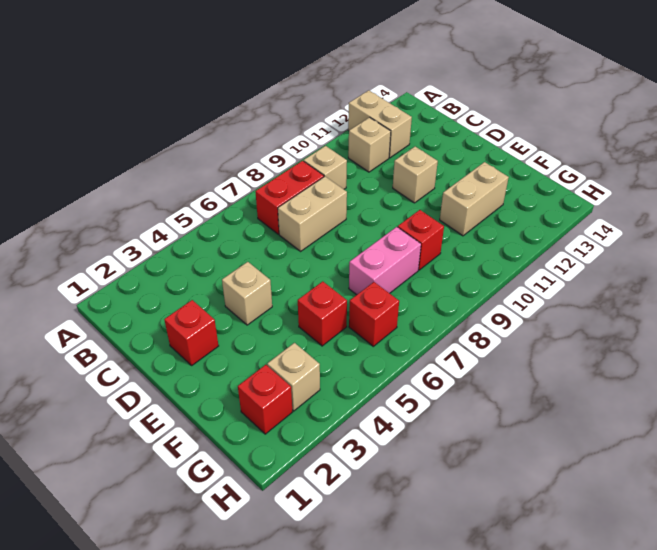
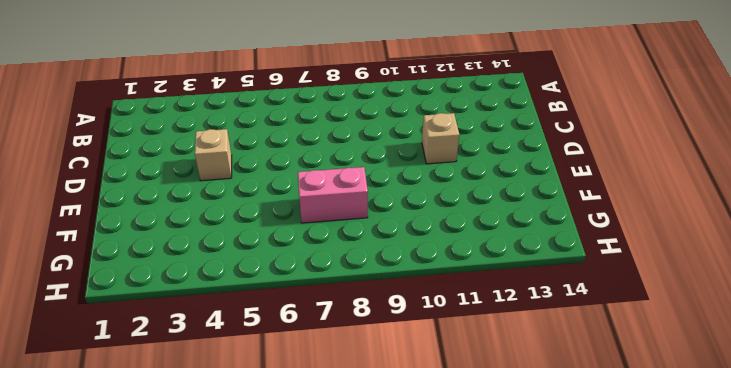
none -> tan 1x2 brick [348,90,412,158]
none -> red 1x2 brick [255,161,324,234]
none -> tan 1x1 brick [304,146,347,189]

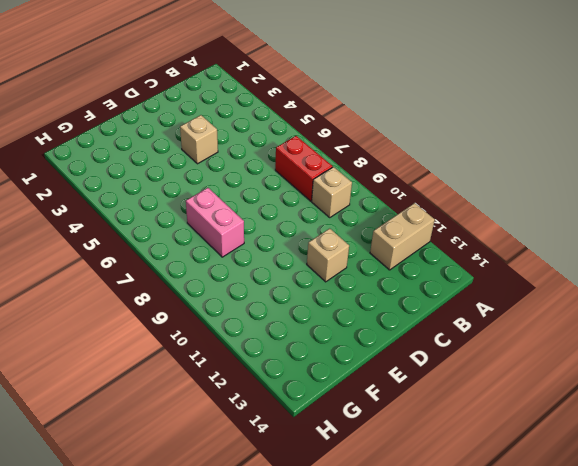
none -> tan 1x1 brick [348,117,391,172]
none -> tan 1x2 brick [278,177,347,251]
none -> red 1x1 brick [164,300,219,365]

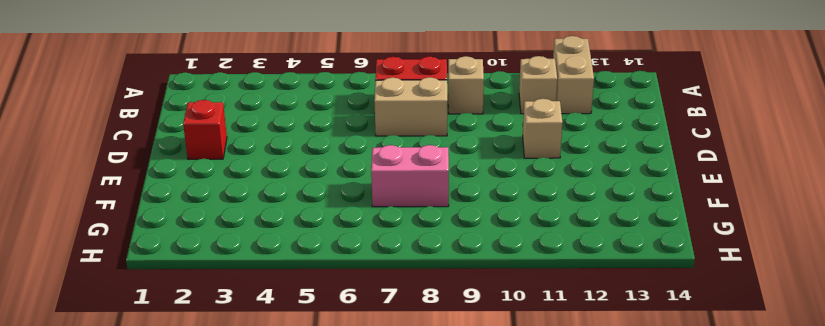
none -> tan 1x1 brick [222,262,272,325]
none -> red 1x1 brick [298,281,347,346]
none -> red 1x1 brick [398,210,444,270]

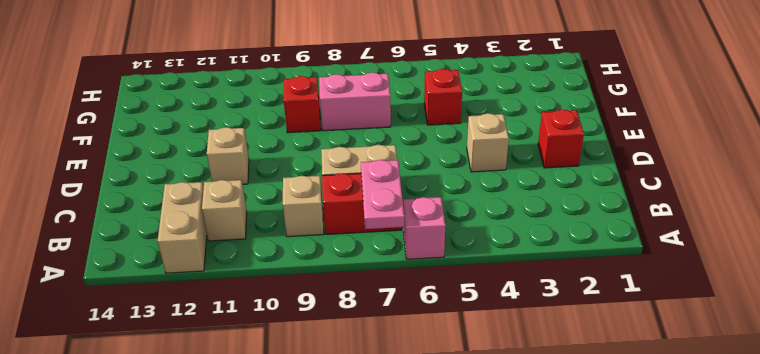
pink 1x1 brick [403,197,445,259] -> none
pink 1x2 plate [361,160,404,229] -> none
none -> tan 1x2 brick [440,162,509,236]
none -> red 1x1 brick [238,365,292,434]
none -> tan 1x1 brick [267,343,320,411]

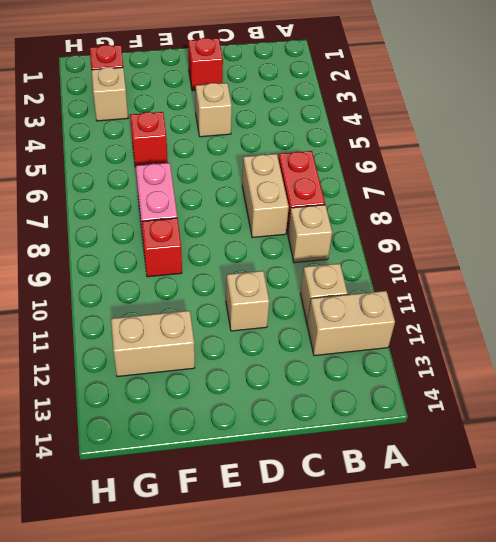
tan 1x2 brick [111,311,195,377] -> tan 1x2 brick turned to [440,162,509,236]
none -> red 1x1 brick [349,282,399,346]

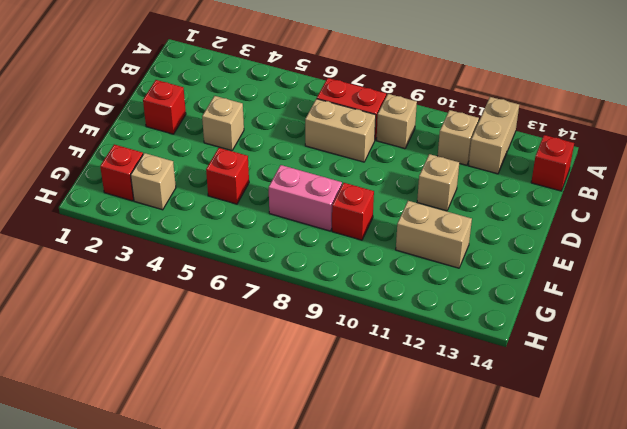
red 1x1 brick [531,135,574,191] -> red 1x1 brick moved to [349,282,399,346]

